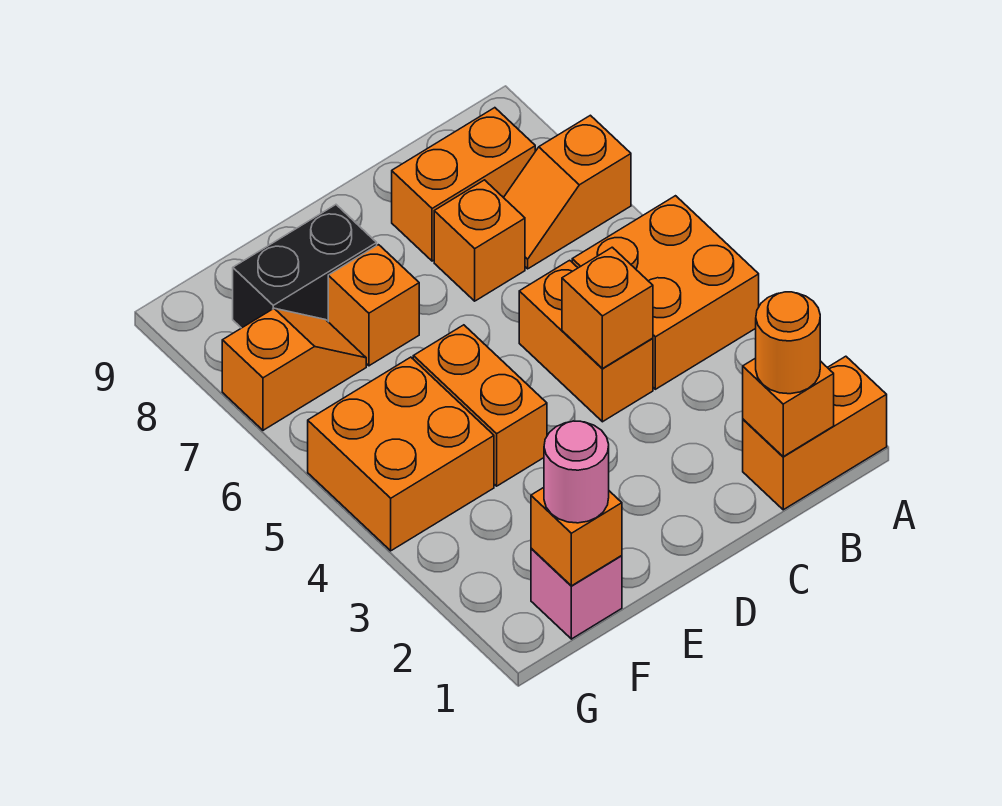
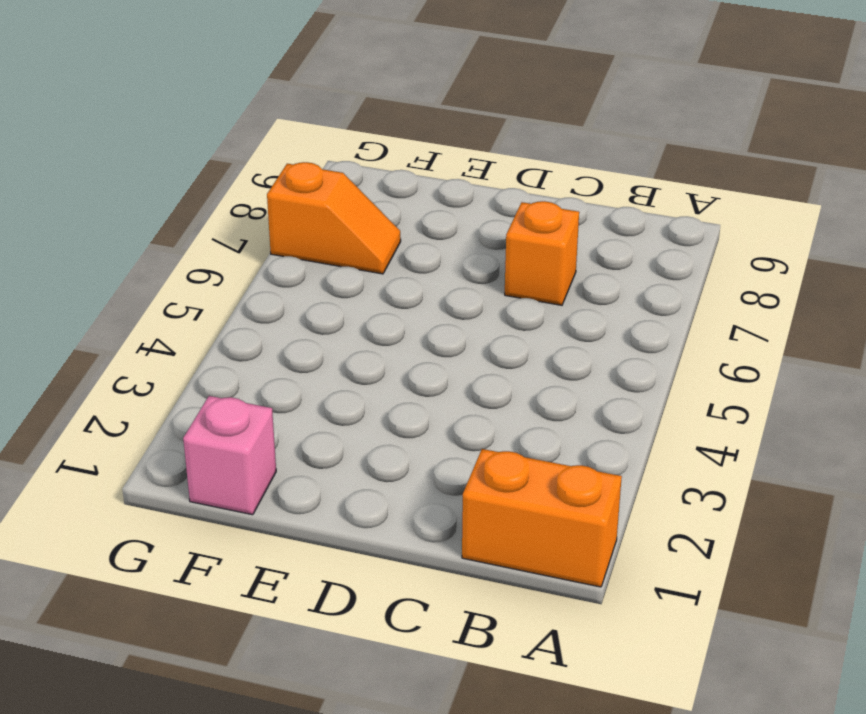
none -> orange 2x2 brick [572,196,759,389]
none -> orange 1x2 slope [504,115,631,269]
none -> orange 1x2 brick [392,108,535,261]

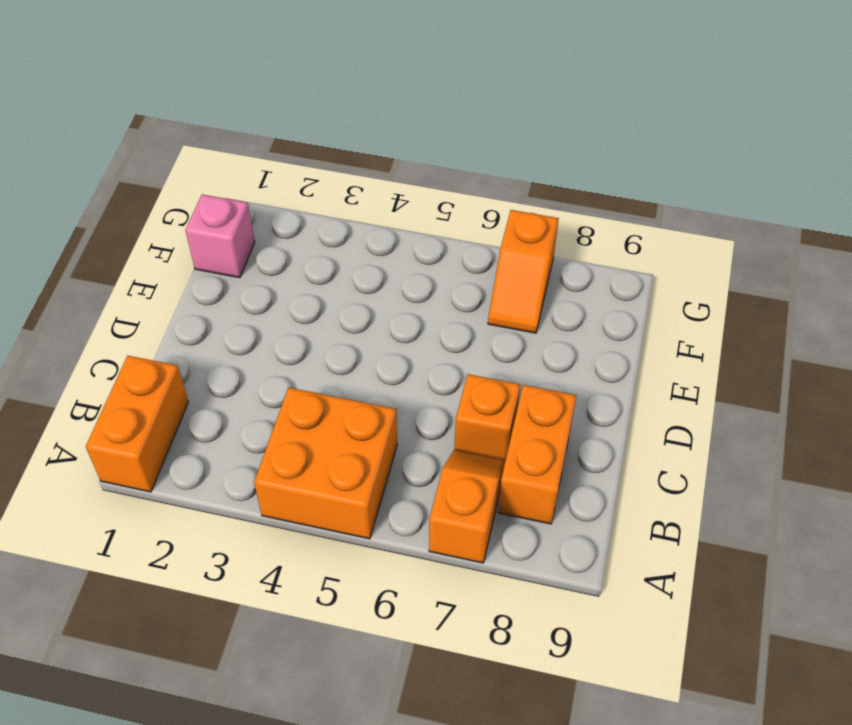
none -> orange 1x2 brick [519,260,653,422]
none -> orange 1x2 brick [413,325,547,486]
none -> orange 1x1 brick [328,245,419,366]

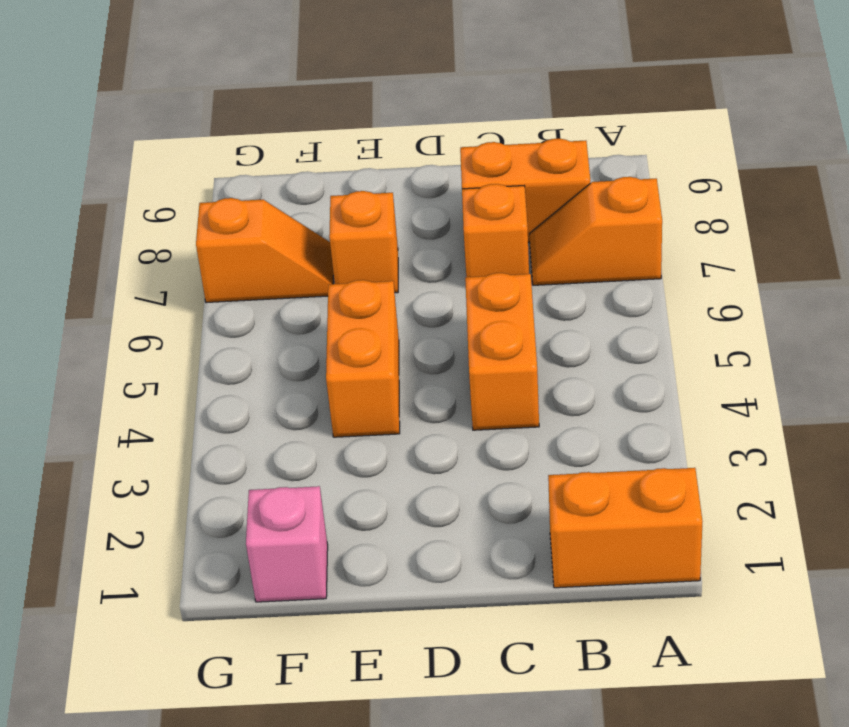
none -> orange 2x2 brick [572,196,759,389]
none -> black 1x2 brick [233,205,377,328]
none -> orange 2x2 brick [308,357,494,551]

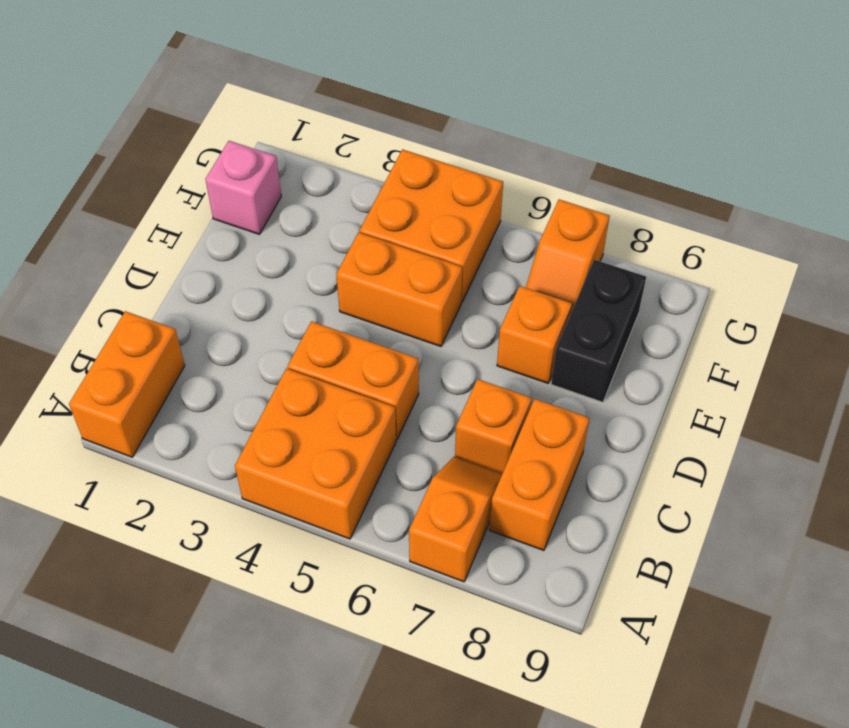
none -> orange 1x1 brick [743,358,834,457]
none -> orange 1x1 brick [562,247,653,369]
none -> orange 1x1 brick [531,488,622,586]

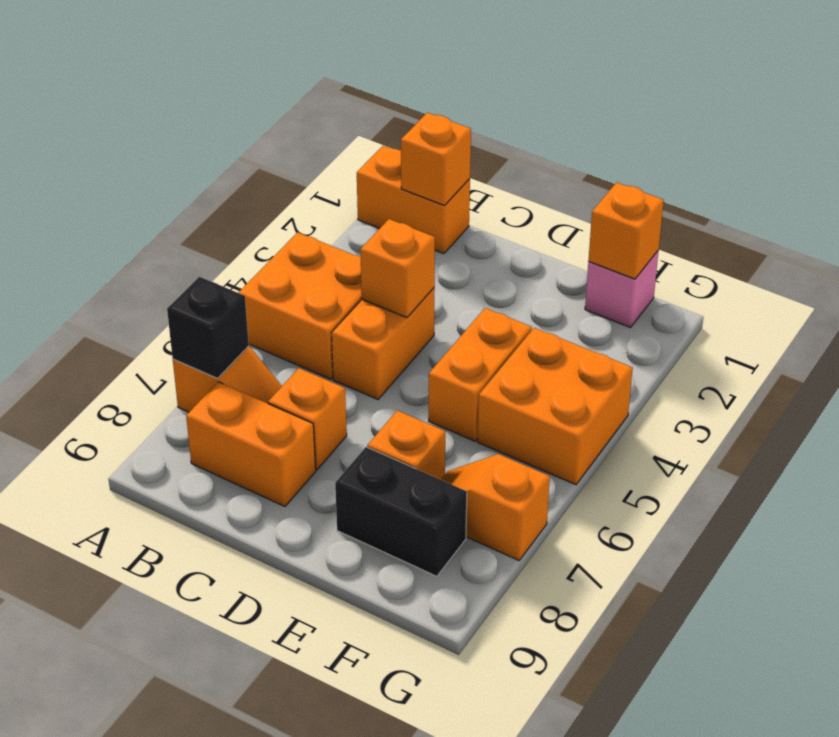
black 1x1 brick [167,277,249,378] -> none
none -> orange 1x1 round brick [756,292,820,394]
none -> pink 1x1 round brick [544,421,609,523]

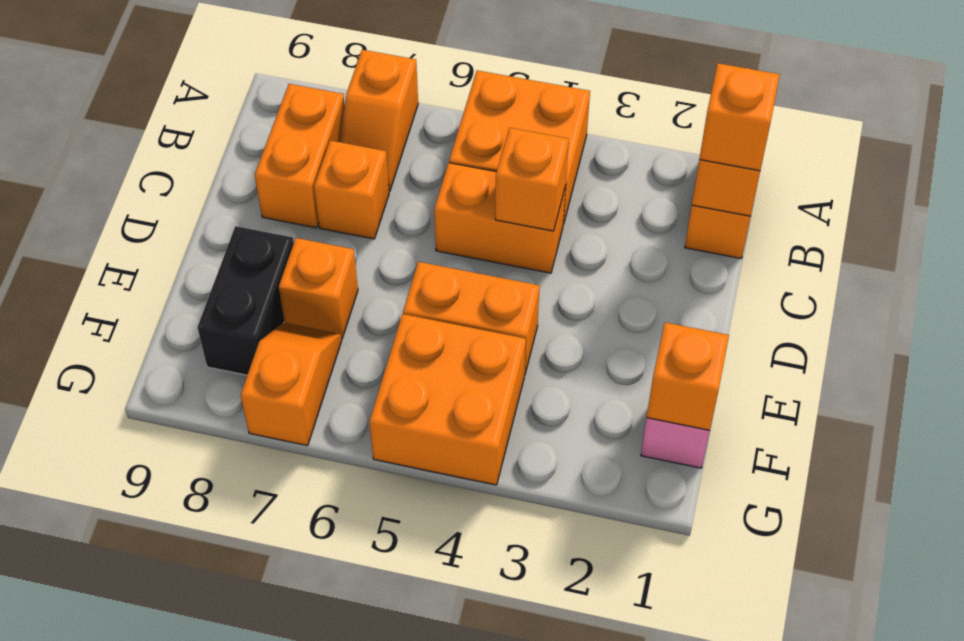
orange 1x1 brick [699,63,780,171] -> orange 1x1 round brick [756,292,820,394]
none -> pink 1x1 round brick [544,421,609,523]

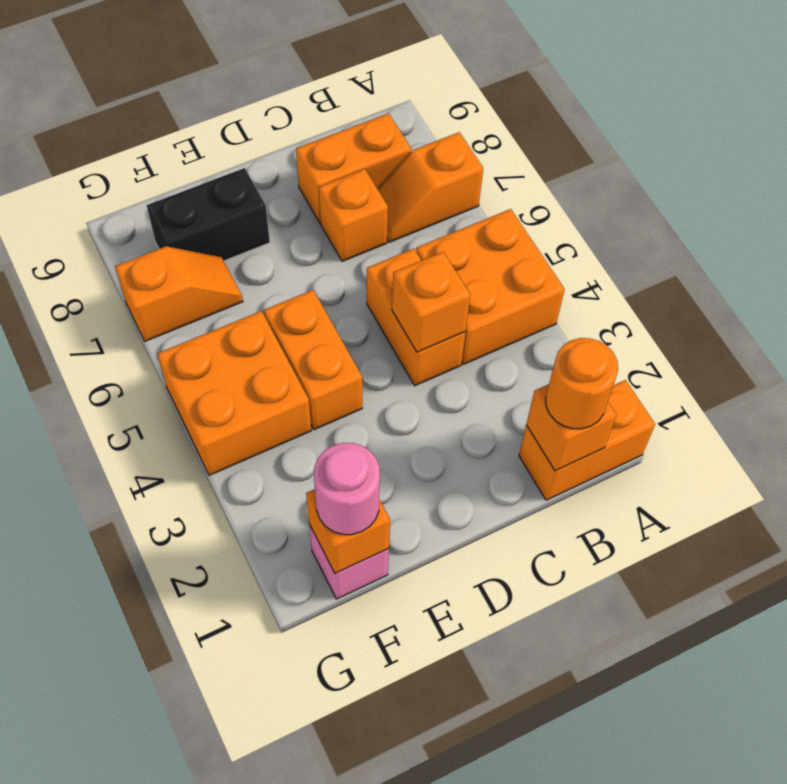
none -> orange 1x1 brick [328,245,419,366]

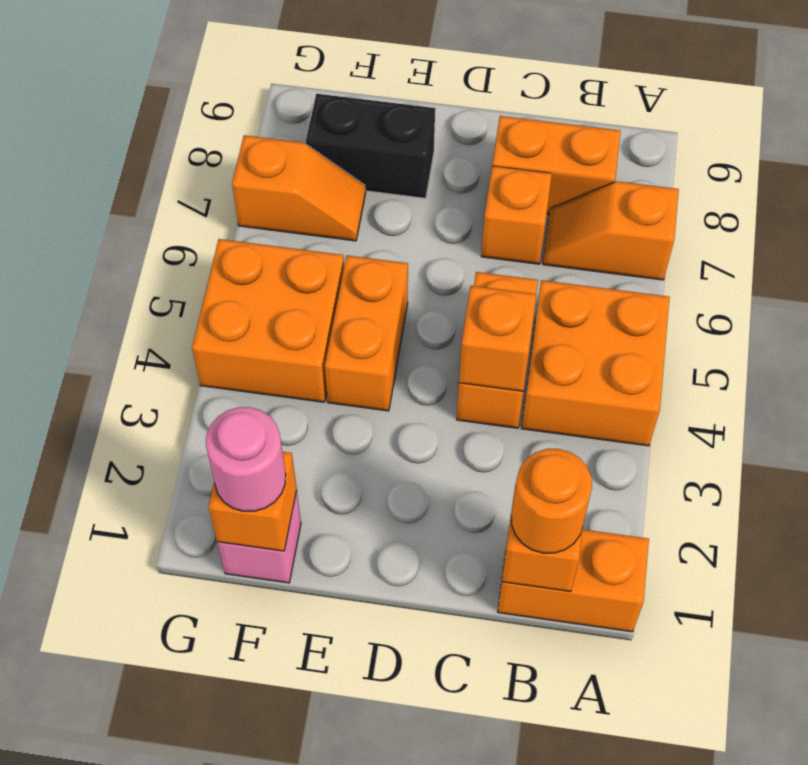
none -> orange 1x1 brick [328,245,419,366]

